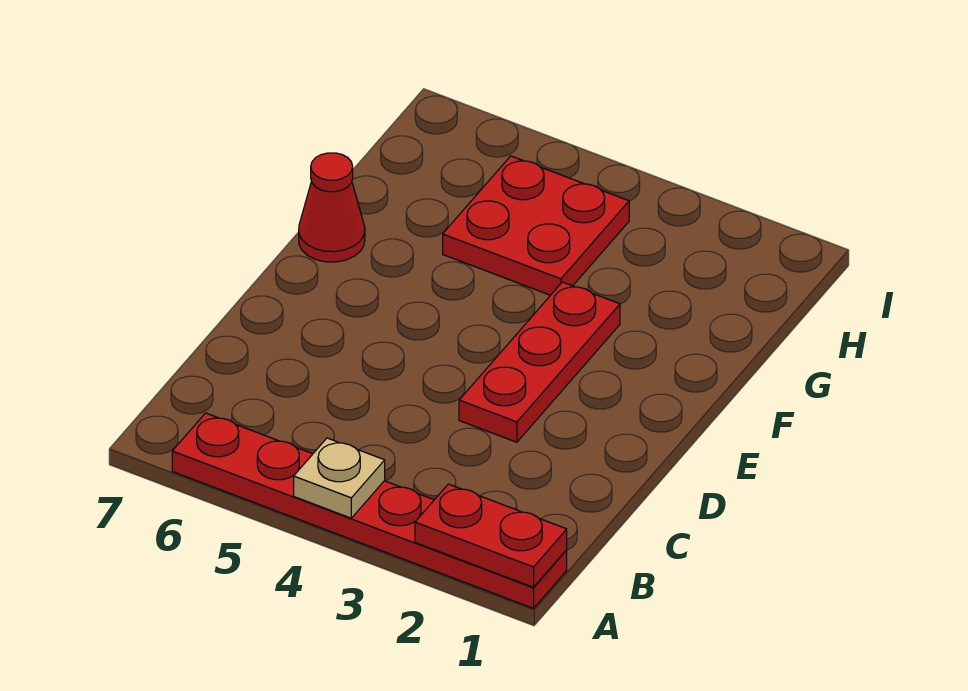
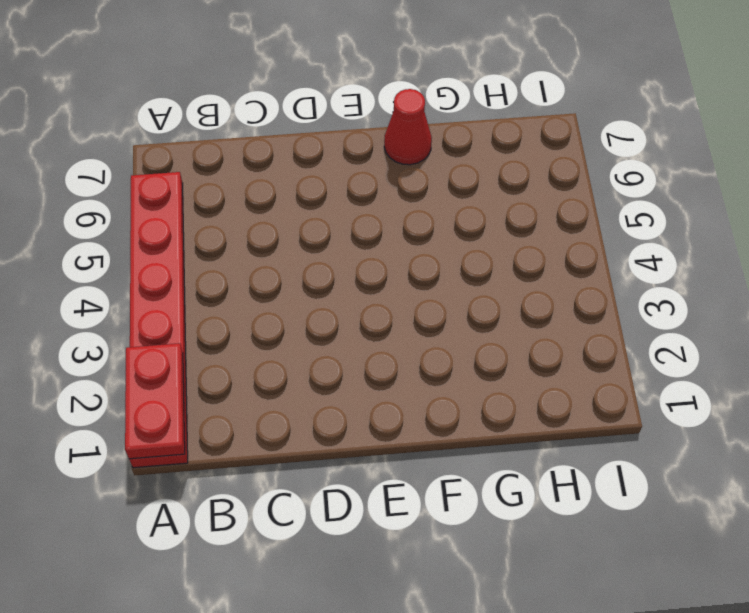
none -> red 1x3 plate [459,282,620,442]
none -> red 2x2 plate [443,156,629,295]

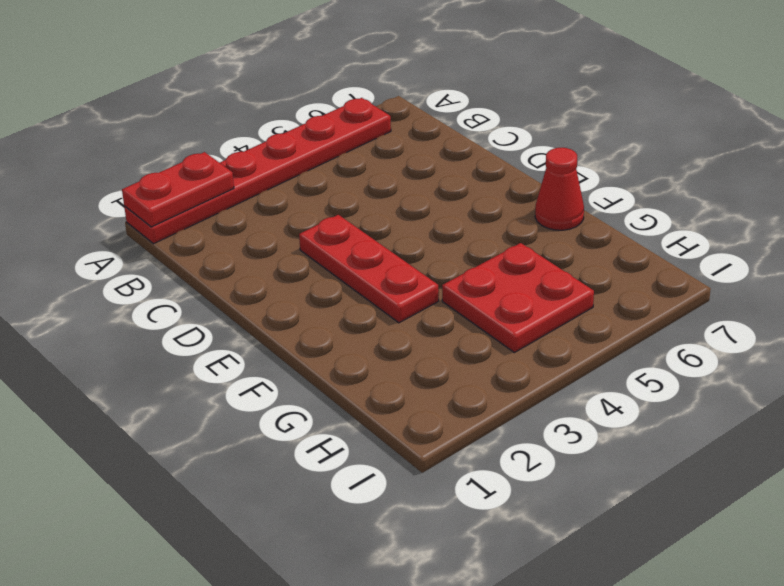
none -> tan 1x1 plate [294,438,385,518]

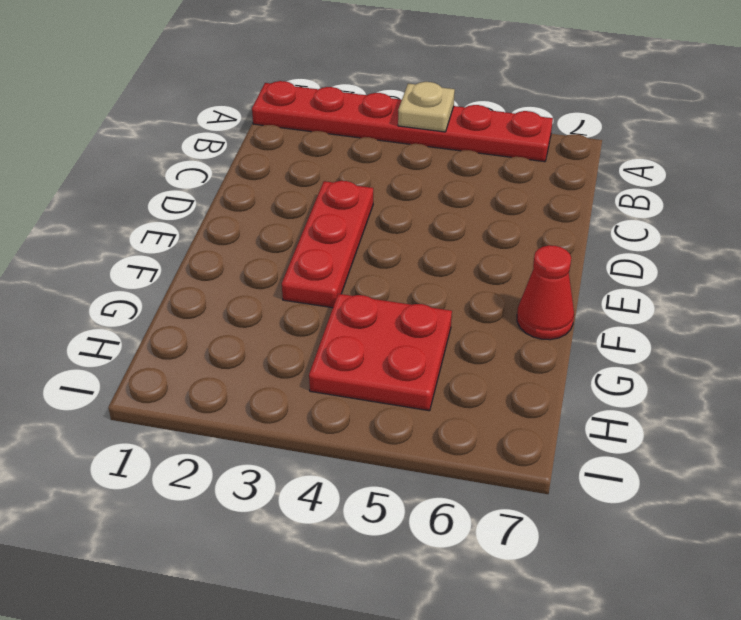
none -> red 1x2 plate [415,484,567,587]

